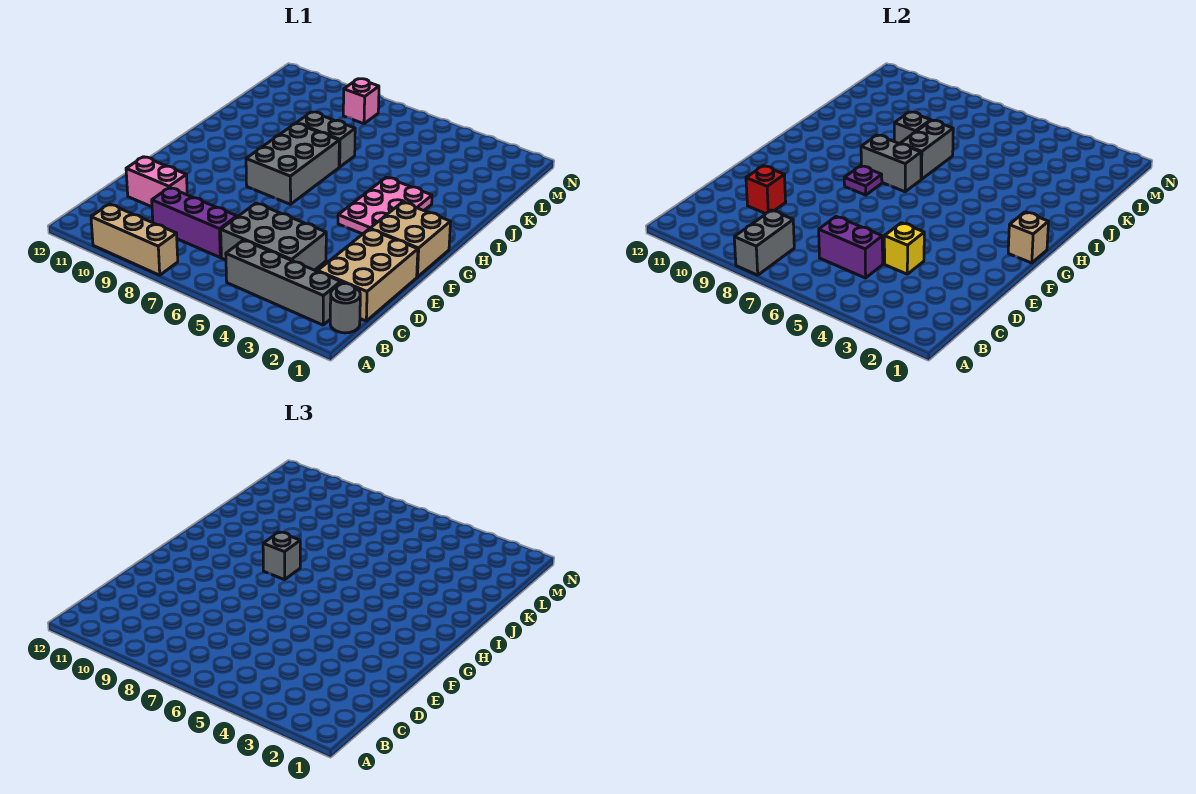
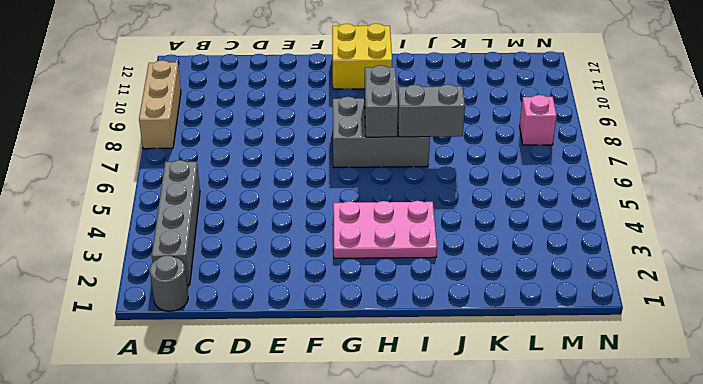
yellow 2x2 brick [332,24,392,89] -> none
none -> tan 2x3 brick [318,229,418,321]
none -> grey 2x3 brick [221,203,326,270]
none -> purple 1x3 brick [152,188,237,257]

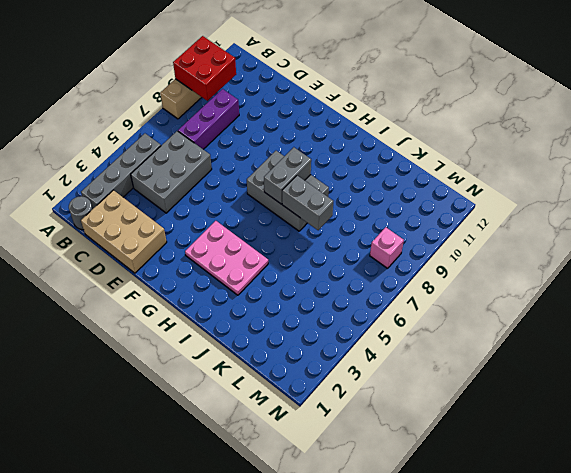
red 2x2 brick [173,36,236,101] -> none
none -> pink 1x2 brick [126,157,187,207]
none -> tan 2x2 brick [370,202,451,277]
none -> grey 1x2 brick [296,112,355,167]

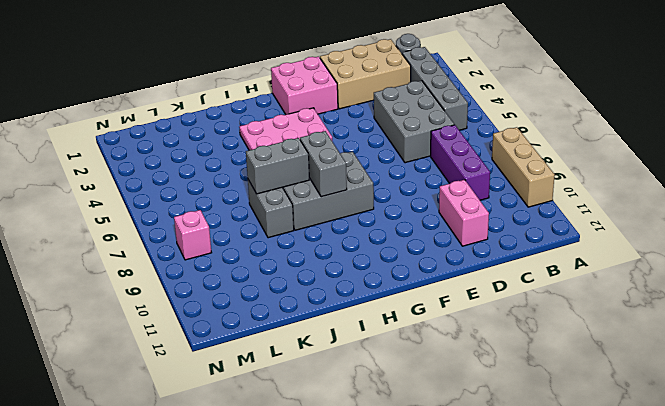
pink 2x2 brick [271,57,338,115] -> tan 2x2 brick [370,202,451,277]
none -> grey 1x2 brick [734,210,794,275]
none -> purple 1x2 brick [819,217,883,278]
none -> yellow 1x1 brick [884,223,924,274]

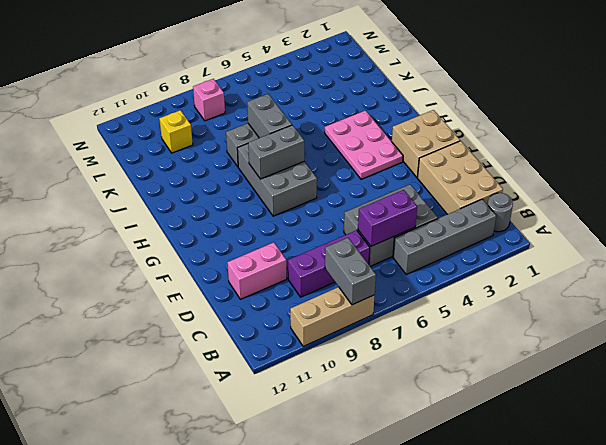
yellow 1x1 brick [159,110,193,153] -> yellow 1x1 brick moved to [884,223,924,274]
none -> red 1x1 brick [746,166,786,214]
none -> tan 1x1 brick [1008,212,1049,263]
none -> purple 1x1 plate [844,166,882,195]

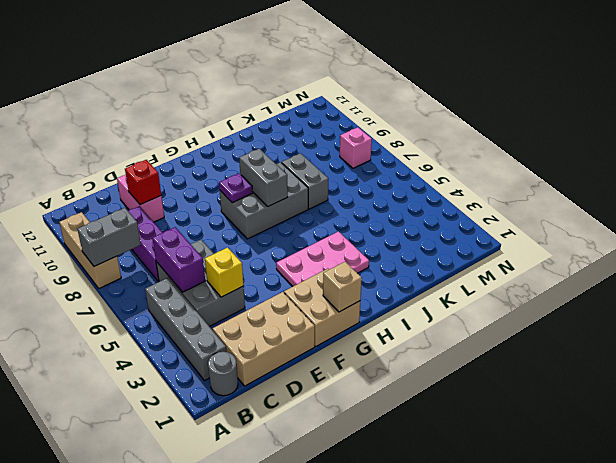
none -> grey 1x2 brick [900,120,953,179]
none -> grey 1x1 brick [894,112,931,144]
none -> grey 1x1 brick [263,532,300,580]

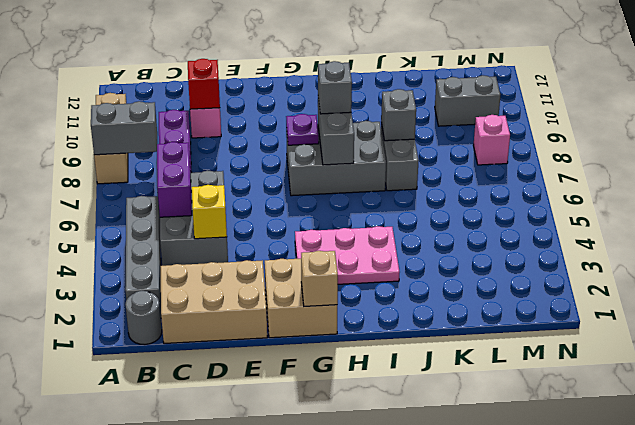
grey 1x2 brick [435,75,500,126] -> grey 1x2 brick moved to [900,120,953,179]

